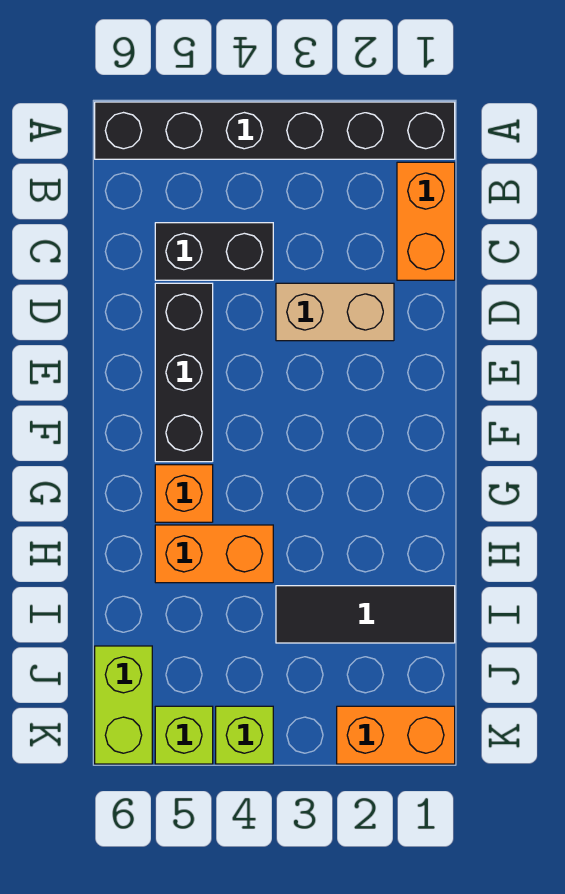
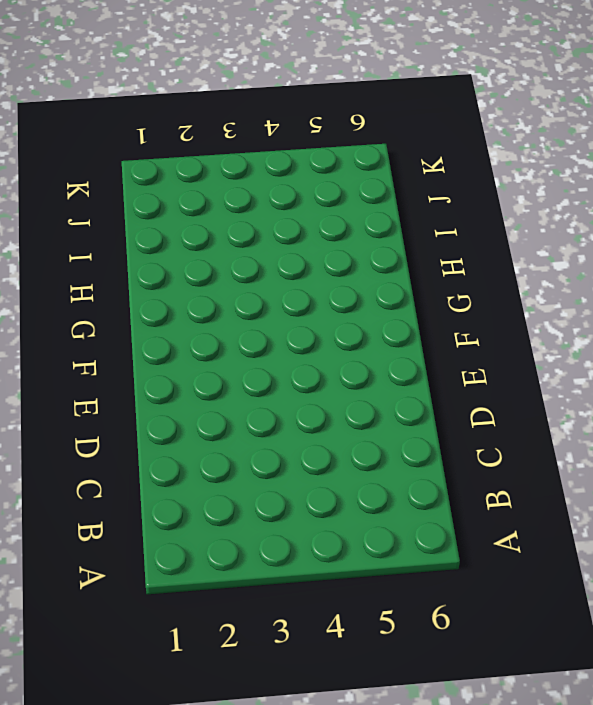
none -> black 1x6 brick [95,102,455,159]
none -> orange 1x2 brick [397,162,455,280]
none -> black 1x2 brick [155,223,273,280]

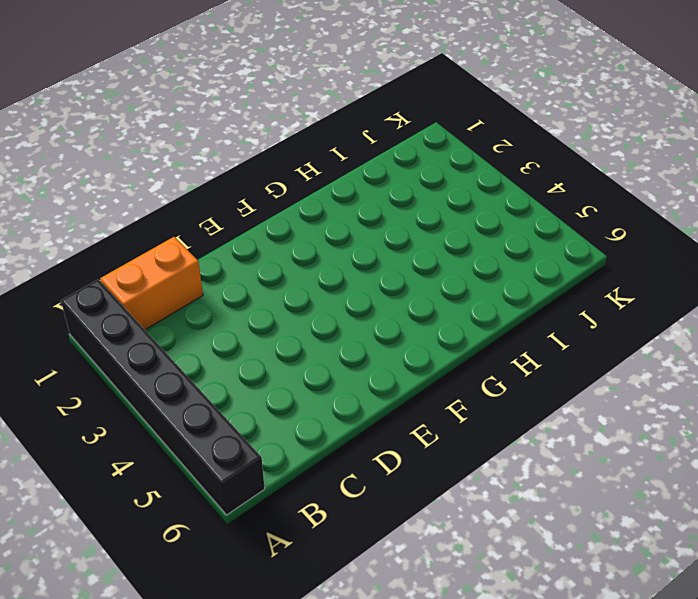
none -> black 1x2 brick [155,223,273,280]
none -> tan 1x2 brick [276,283,394,341]
none -> black 1x3 brick [155,283,213,462]

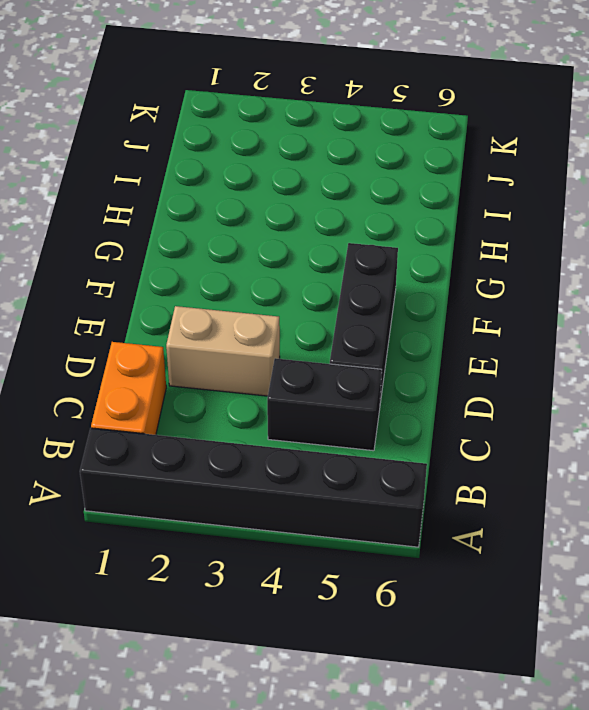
none -> orange 1x1 brick [155,465,213,522]
none -> orange 1x2 brick [155,525,273,583]
none -> black 1x3 tile [276,586,455,643]

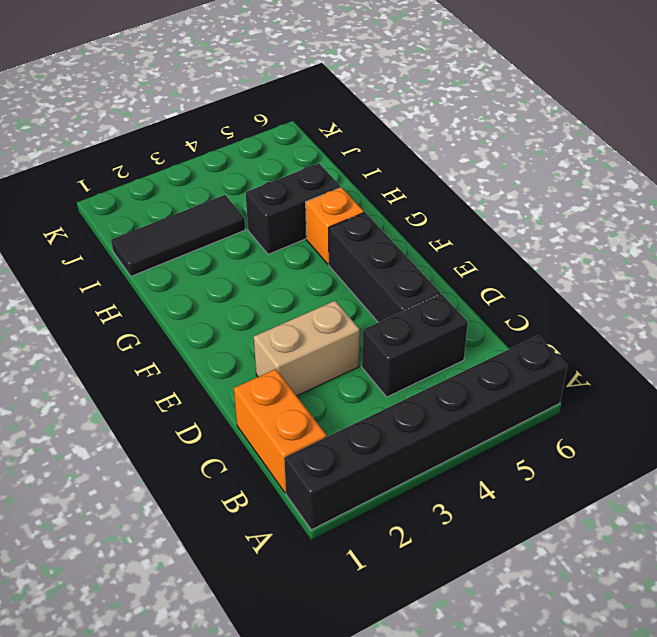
black 1x2 brick [246,163,341,254] -> orange 1x2 brick [155,525,273,583]
none -> lime 1x2 brick [95,646,152,764]
none -> orange 1x2 brick [337,706,455,764]
none -> lime 1x1 brick [216,706,273,764]

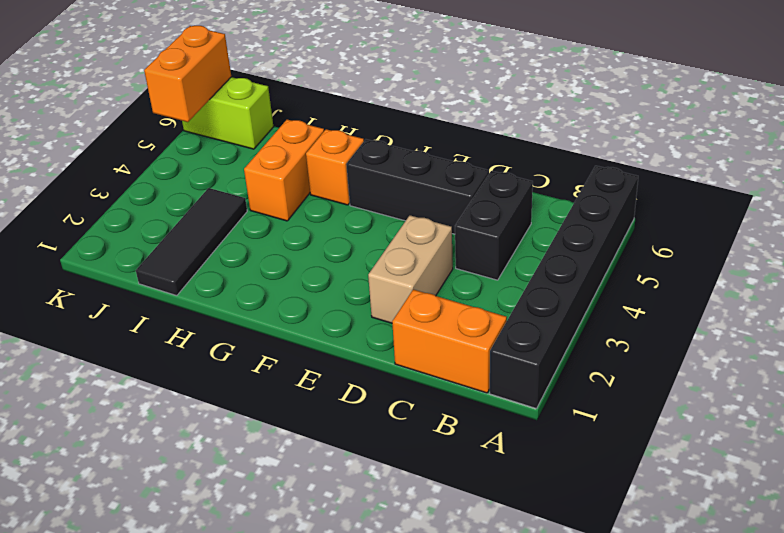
orange 1x2 brick [144,26,231,122] -> orange 1x2 brick moved to [337,706,455,764]
none -> lime 1x1 brick [216,706,273,764]
none -> lime 1x1 brick [155,706,213,764]

